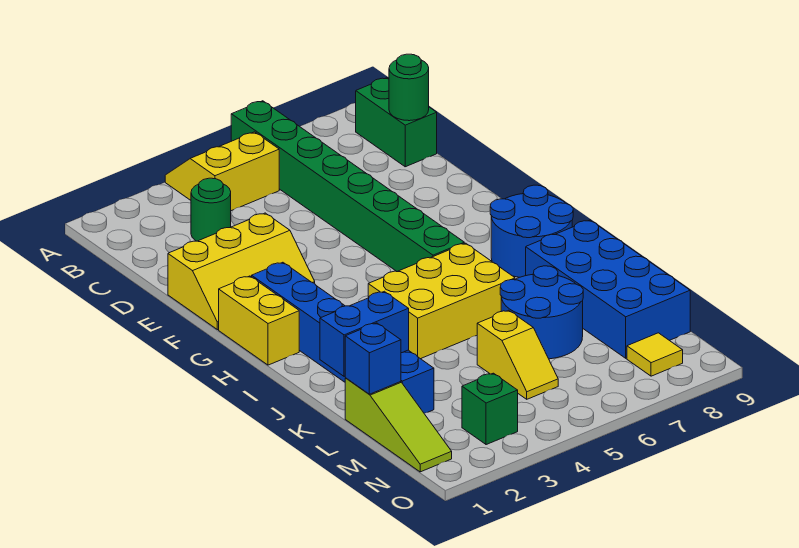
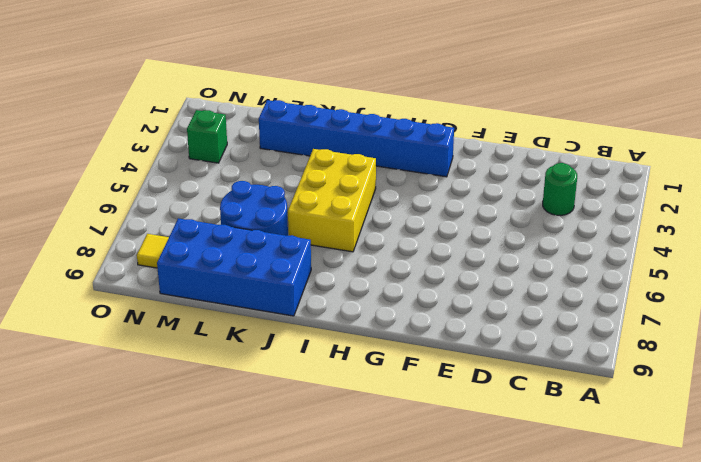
none -> yellow 2x2 slope [165,132,279,211]
none -> green 1x8 brick [231,101,464,272]
none -> green 1x2 brick [356,78,437,167]

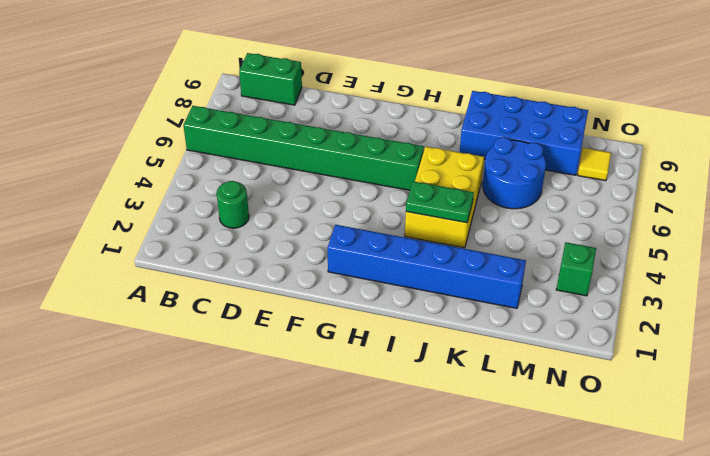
green 1x2 plate [406,181,474,223] -> none
none -> yellow 2x2 slope [165,132,279,211]
none -> yellow 2x3 slope [168,213,315,330]
none -> yellow 1x2 brick [219,276,299,365]

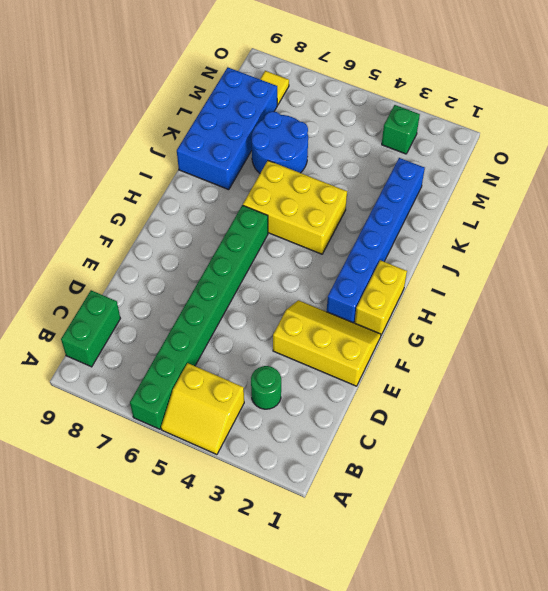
none -> blue 2x2 round brick [490,185,573,277]
none -> lime 1x3 slope [345,378,452,472]
none -> yellow 1x2 slope [477,310,558,399]

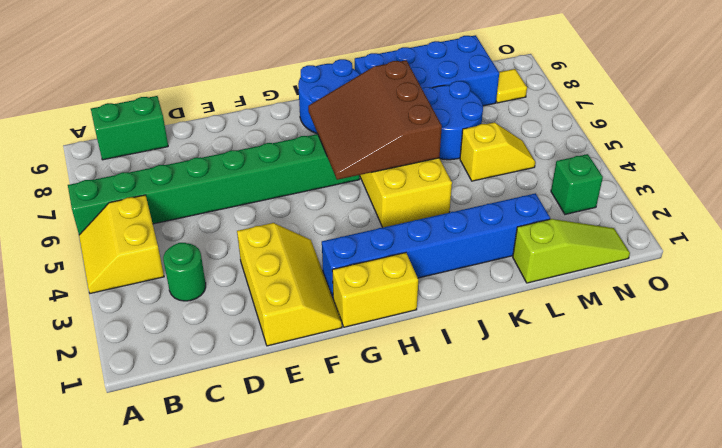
brown 3x3 slope [308,60,442,180] -> none
none -> green 1x1 round brick [389,54,429,121]
none -> blue 1x2 brick [320,291,409,376]
none -> blue 1x1 brick [345,323,401,394]

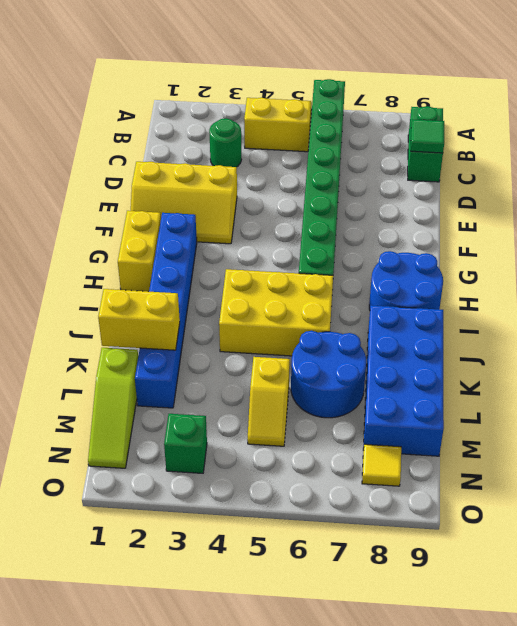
green 1x1 tile [411,119,444,153] -> green 1x1 round brick [389,54,429,121]
yellow 1x2 brick [98,289,180,350] -> blue 1x2 brick [320,291,409,376]
none -> blue 1x1 brick [345,323,401,394]

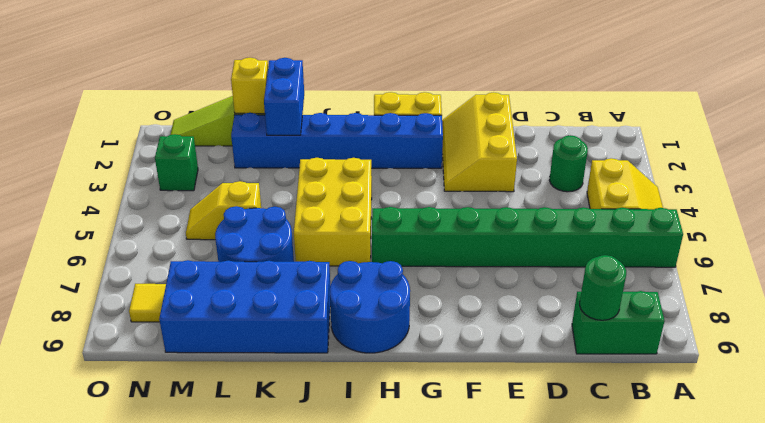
yellow 1x1 brick [231,58,268,114] -> blue 1x1 brick [345,323,401,394]

